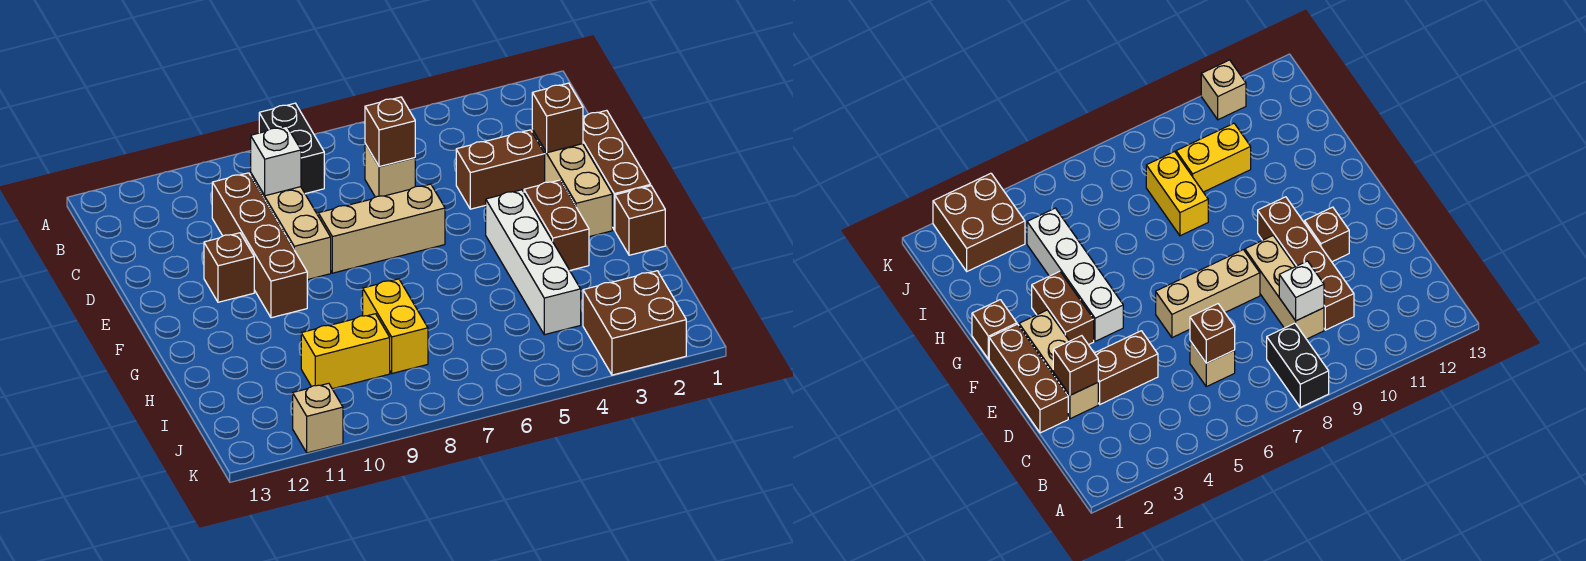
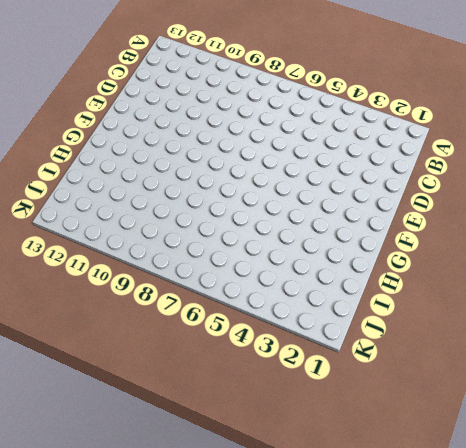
none -> black 1x2 brick [259,103,324,194]
none -> tan 1x1 brick [365,144,415,197]
none -> tan 1x3 brick [251,174,331,280]

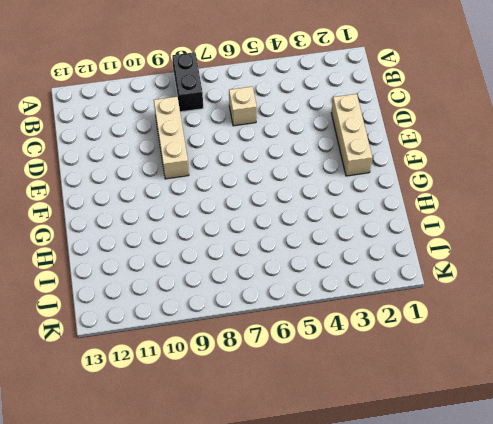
none -> brown 1x4 brick [212,173,307,318]
none -> brown 1x3 brick [583,110,651,230]
none -> brown 1x2 brick [456,130,545,209]

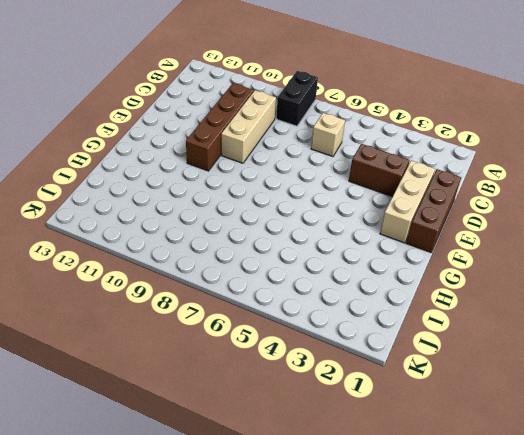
none -> tan 1x3 brick [318,184,445,273]
none -> brown 1x1 brick [204,233,254,302]
none -> brown 1x2 brick [524,180,589,270]

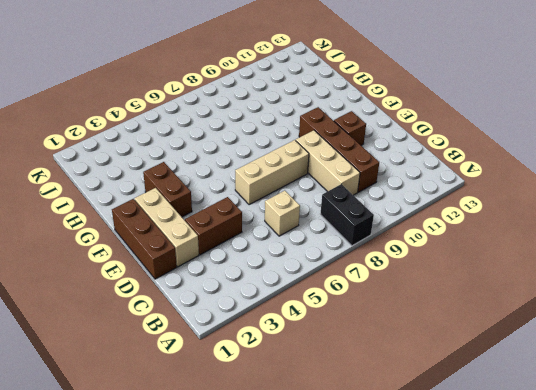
none -> white 1x4 brick [486,190,581,335]
none -> brown 1x1 brick [615,186,665,255]
none -> yellow 1x2 brick [363,279,428,373]

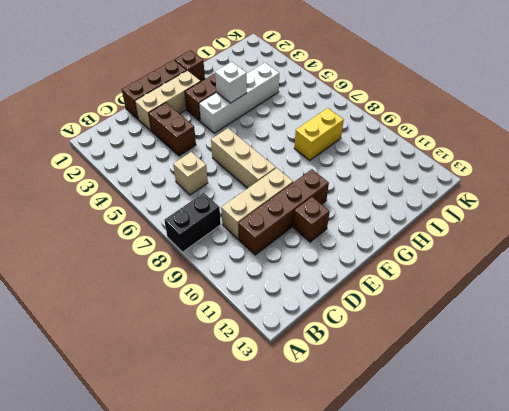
white 1x1 brick [215,62,247,103] -> white 1x1 brick moved to [251,126,301,196]
none -> yellow 1x2 brick [301,314,390,389]
none -> brown 2x2 brick [583,271,686,375]
none -> tan 1x1 brick [293,383,343,453]

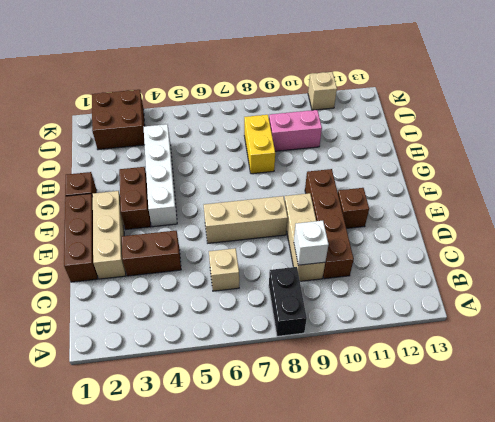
pink 1x2 brick [269,110,322,151] -> yellow 1x2 brick [301,314,390,389]
none -> brown 1x1 brick [365,97,415,167]
none -> brown 1x1 brick [532,83,583,153]

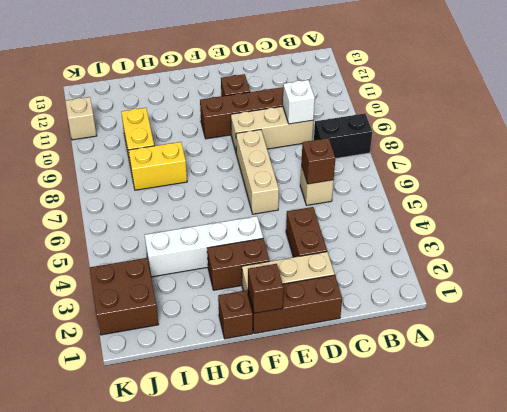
brown 1x1 brick [248,264,283,313] -> brown 1x1 brick moved to [532,83,583,153]

